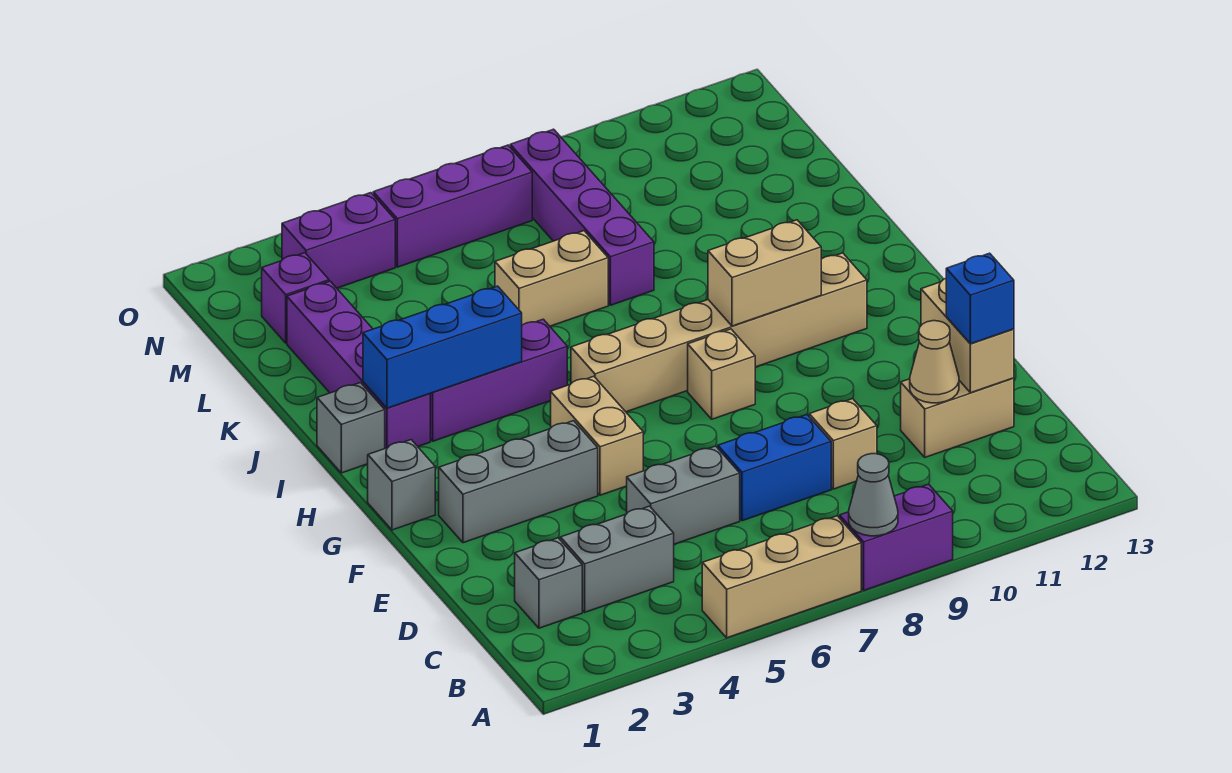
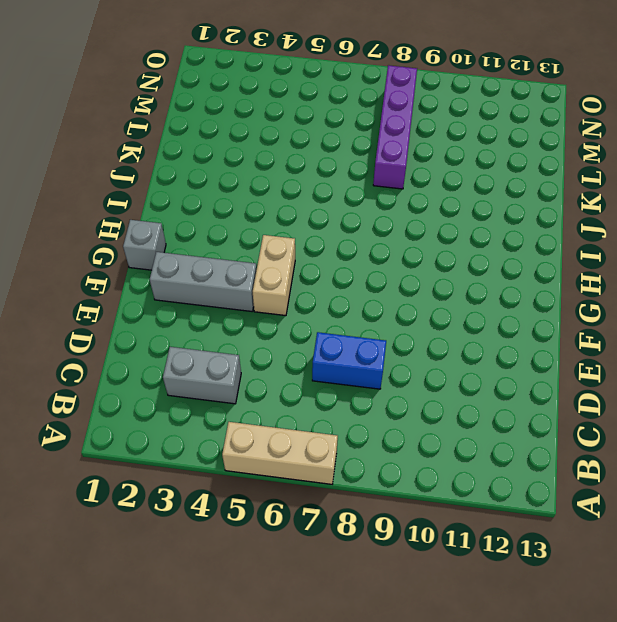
none -> purple 1x2 brick [840,484,953,590]
none -> grey 1x1 brick [515,538,582,628]
none -> grey 1x2 brick [626,446,740,544]

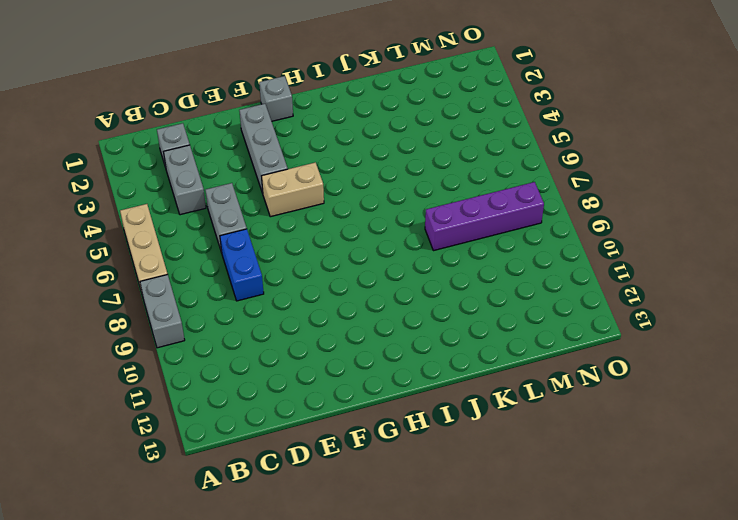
grey 1x2 brick [140,274,185,348] -> purple 1x2 brick [840,484,953,590]
none -> tan 1x1 brick [809,399,877,489]
none -> tan 1x2 brick [901,378,1014,457]
none -> tan 1x1 brick [688,329,755,419]

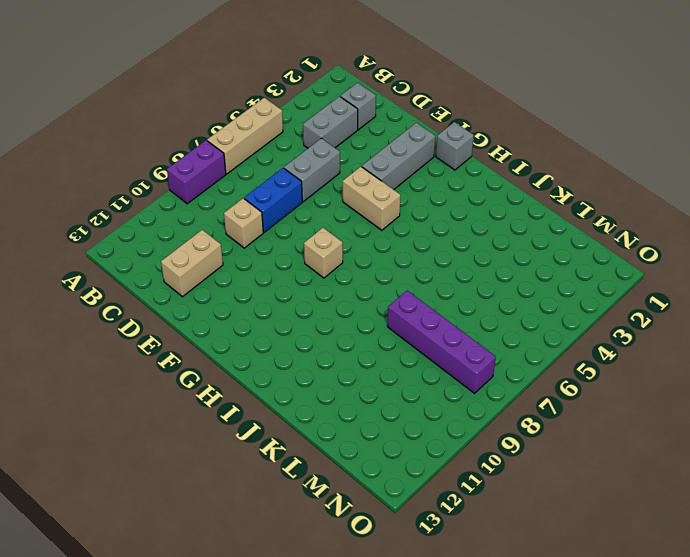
none -> tan 1x6 brick [571,253,867,412]
none -> grey 1x1 brick [317,383,385,473]
none -> purple 1x4 brick [287,281,430,448]

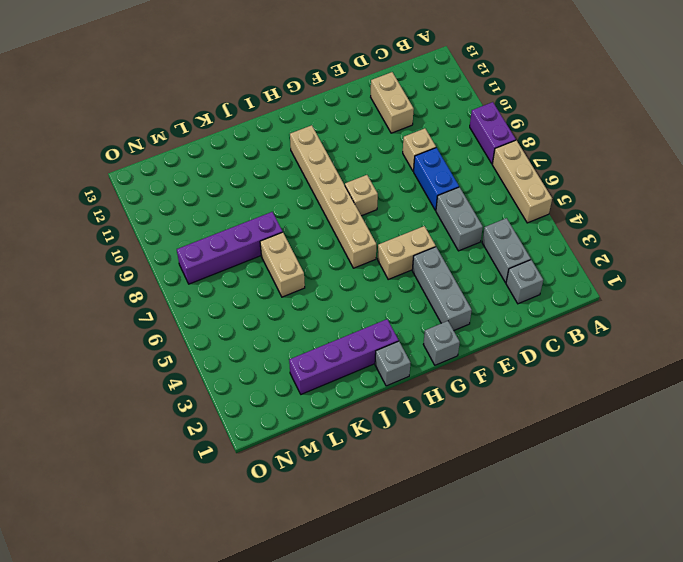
none -> purple 1x3 brick [430,319,567,441]
none -> purple 1x1 brick [262,253,329,343]
none -> purple 1x2 brick [282,193,395,288]

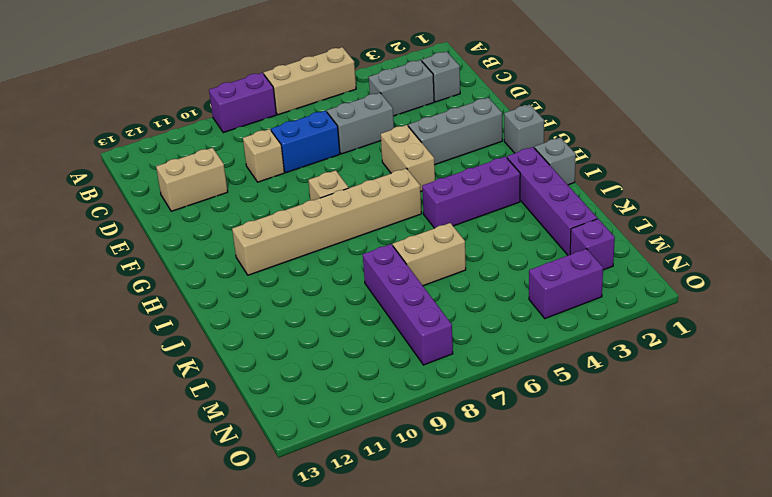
none -> purple 1x3 brick [373,145,532,267]
none -> grey 1x1 cone [849,454,898,536]
none -> tan 1x1 cone [910,321,959,403]

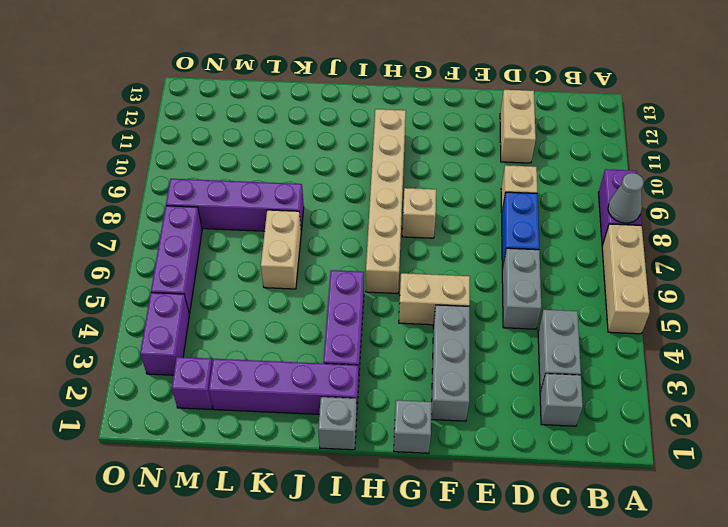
none -> tan 1x1 cone [910,321,959,403]
none -> tan 1x2 brick [921,278,1014,393]
none -> tan 1x2 brick [708,220,821,326]

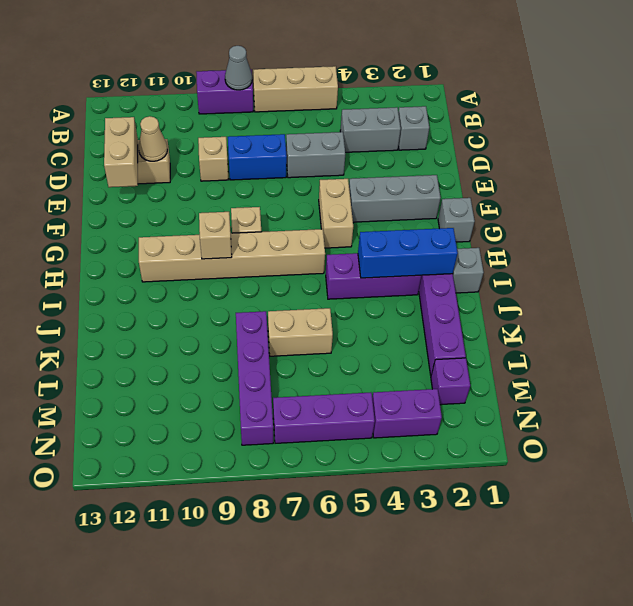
tan 1x1 brick [199,212,232,259] -> tan 1x2 brick [708,220,821,326]
none -> blue 1x1 brick [946,253,1014,344]

